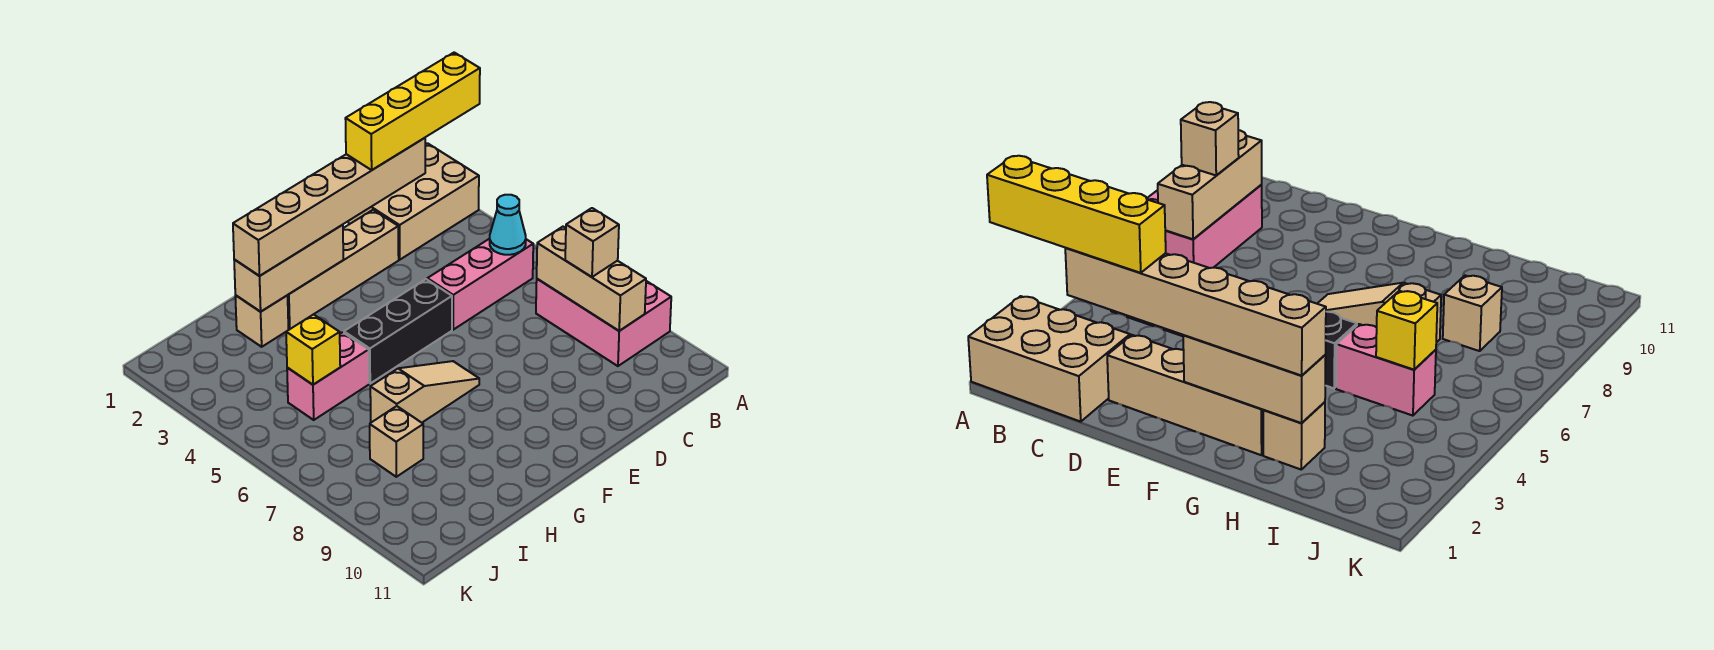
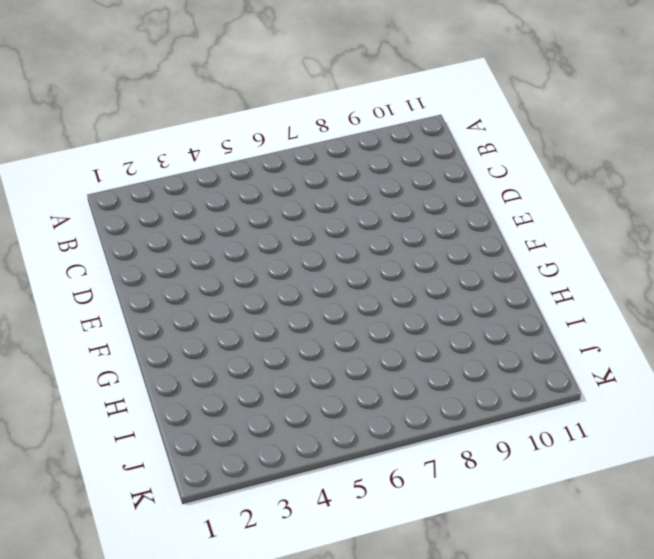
none -> tan 2x3 brick [348,143,479,260]
none -> pink 2x3 brick [536,279,671,366]
none -> pink 1x3 brick [427,239,533,330]

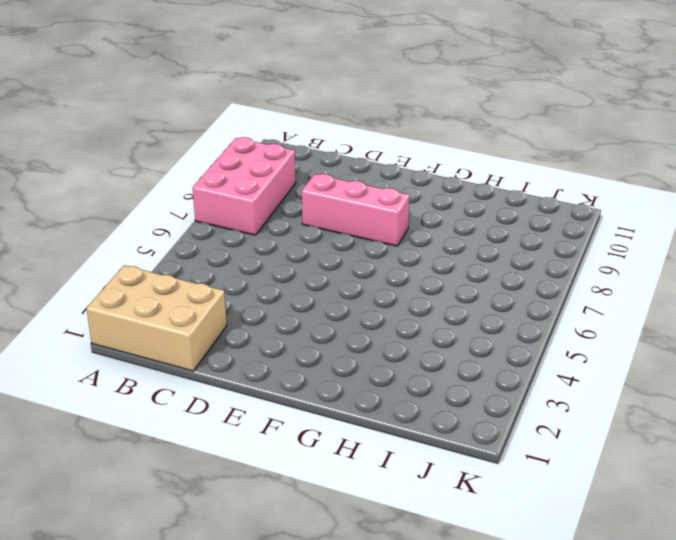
pink 1x3 brick [302,174,410,246] -> pink 1x3 brick moved to [427,239,533,330]
none -> tan 1x4 brick [287,210,399,329]
none -> black 1x3 brick [344,279,452,383]
none -> tan 1x3 slope [370,361,479,423]

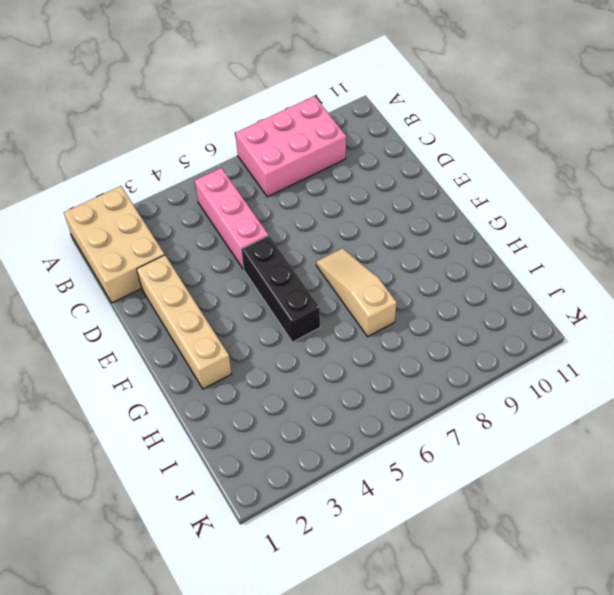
none -> tan 1x1 brick [235,295,288,347]
none -> pink 1x2 brick [287,332,369,420]
none -> tan 1x1 brick [370,406,423,477]

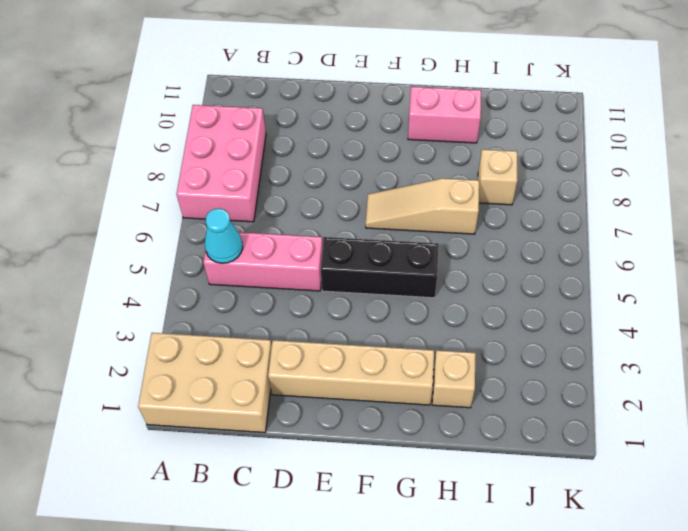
pink 1x2 brick [408,87,481,143] -> pink 1x2 brick moved to [287,332,369,420]
none -> tan 1x3 brick [537,227,646,331]
none -> tan 1x3 brick [234,225,343,312]
none -> yellow 1x1 brick [286,314,340,385]

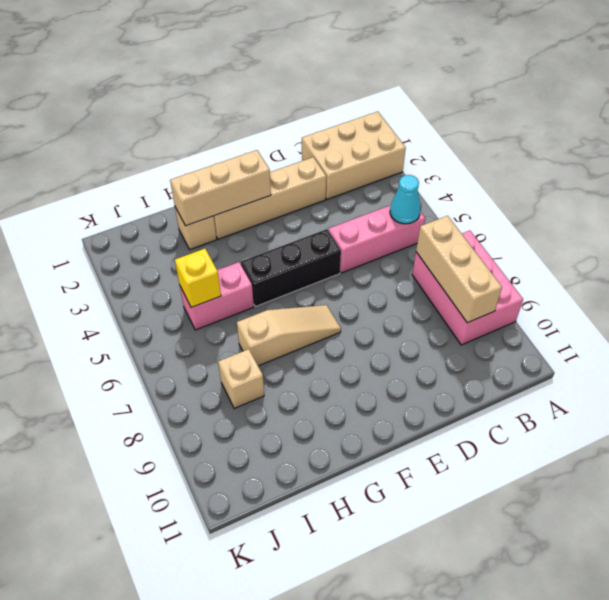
none -> tan 1x1 brick [565,208,619,277]
none -> tan 1x6 brick [233,138,425,276]
none -> yellow 1x4 brick [345,53,480,170]

